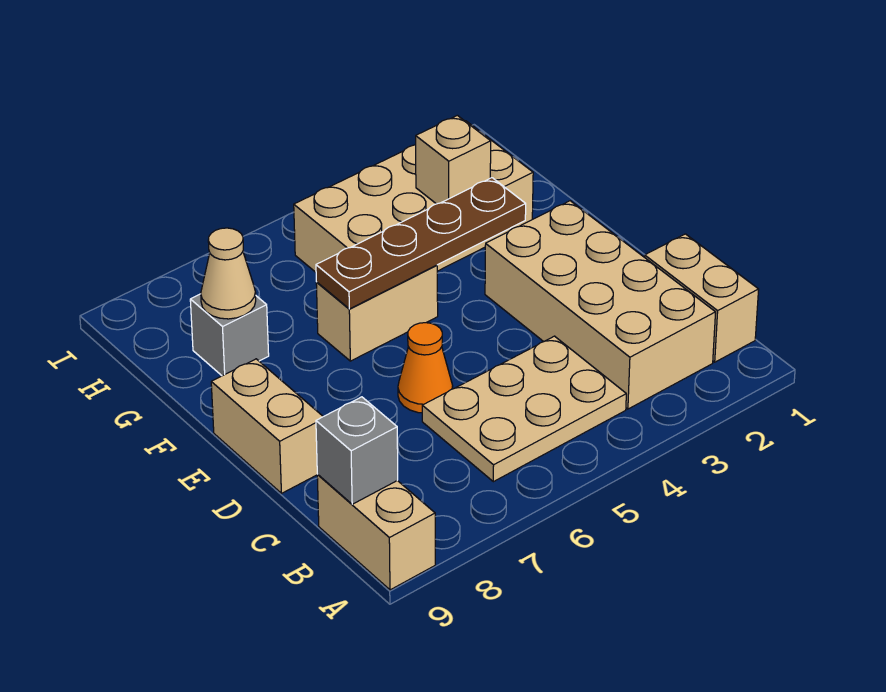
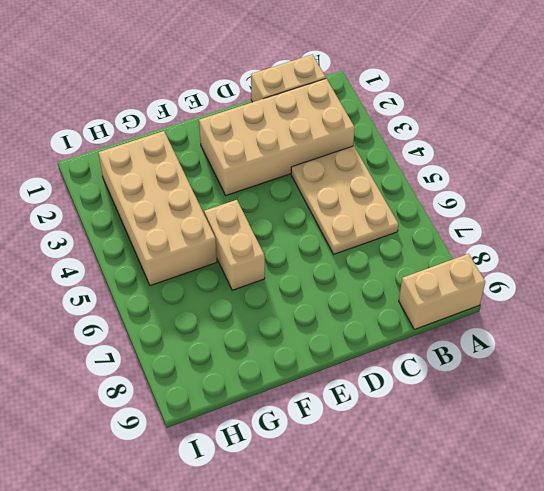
none -> orange 1x1 cone [398,323,453,413]
none -> tan 1x2 brick [211,359,323,493]
none -> grey 1x1 brick [190,294,269,376]

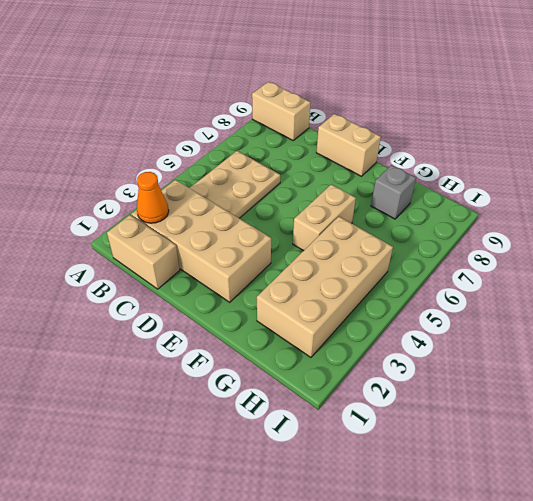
orange 1x1 cone [137,172,169,223] -> orange 1x1 cone moved to [398,323,453,413]
none -> grey 1x1 brick [316,397,398,504]
none -> brown 1x4 plate [316,178,526,309]
none -> tan 1x1 brick [416,115,491,204]

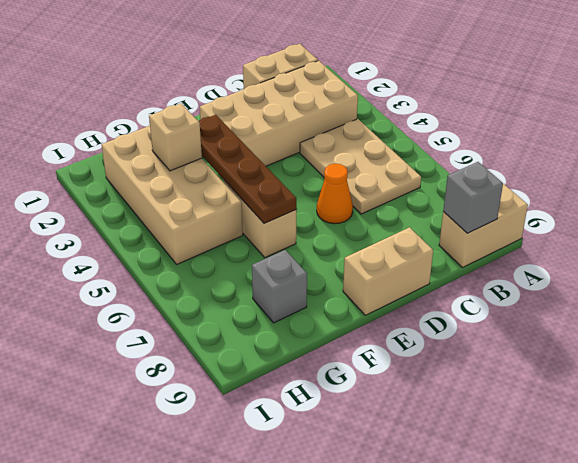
none -> tan 1x1 cone [201,228,256,319]

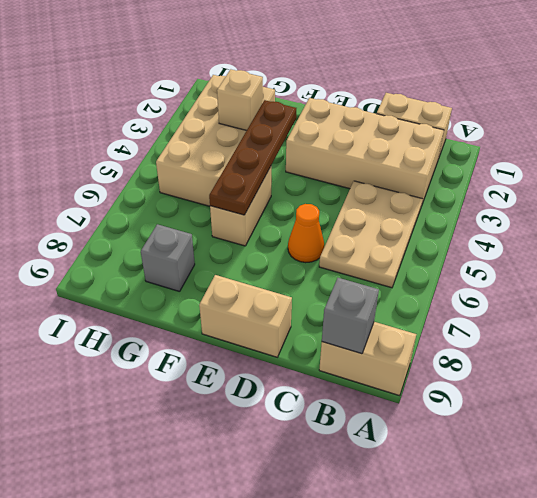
none -> tan 1x1 cone [201,228,256,319]

